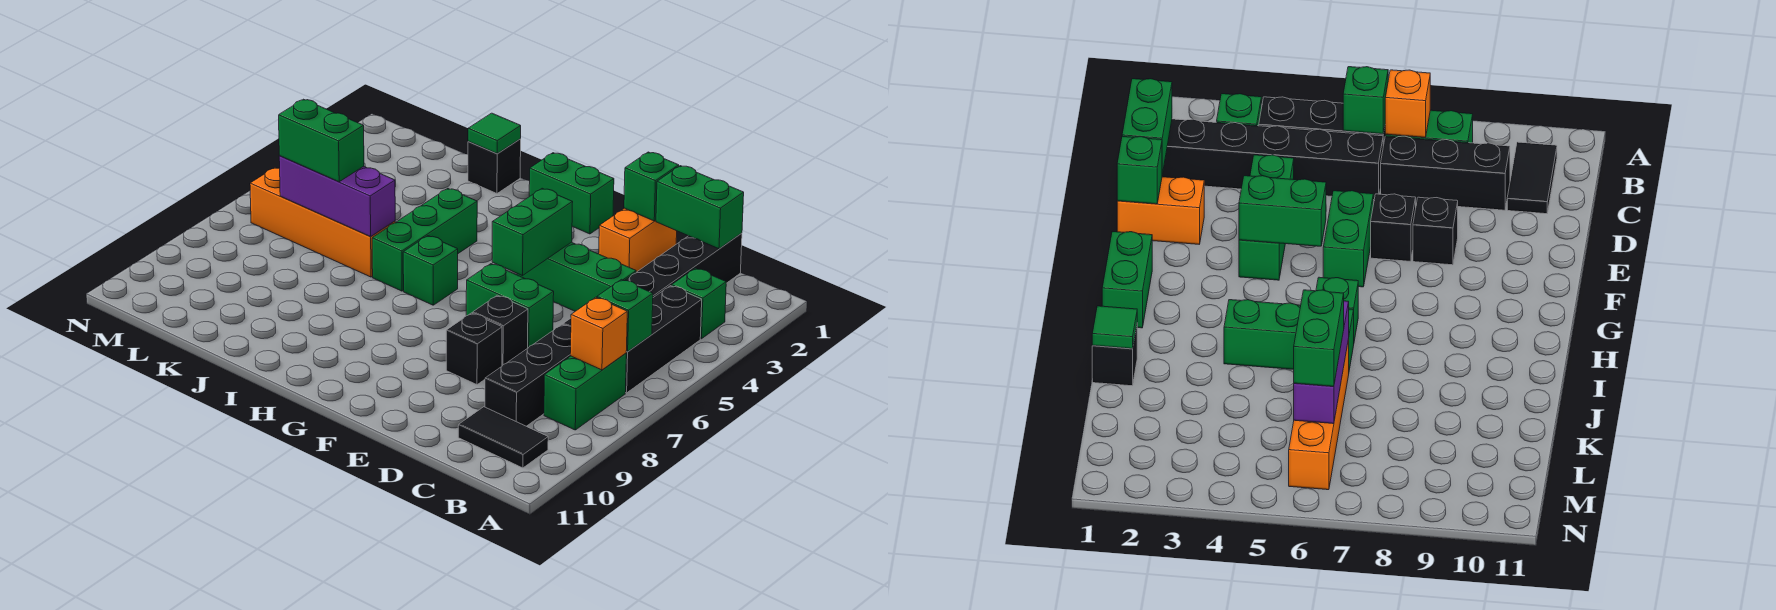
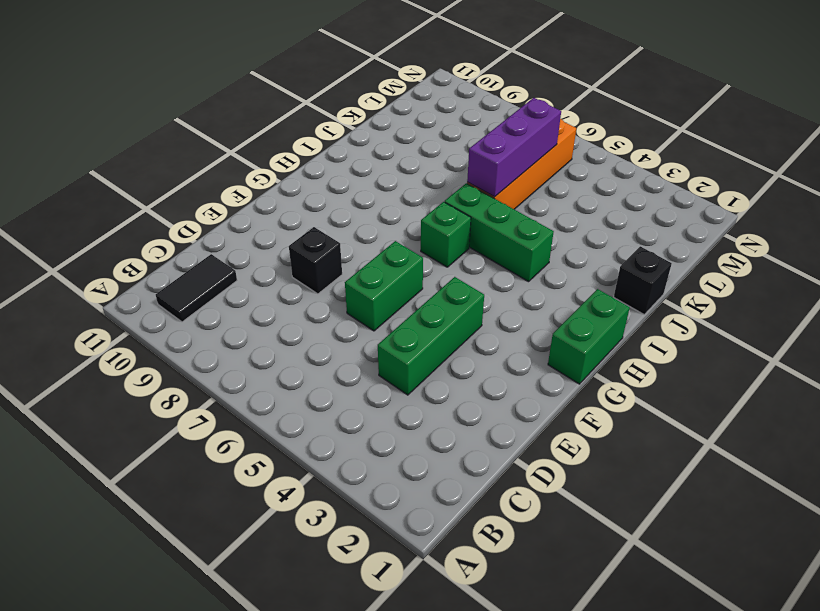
none -> green 1x1 brick [672,268,726,339]
none -> black 1x3 brick [625,286,702,393]
none -> green 1x2 brick [544,353,626,430]

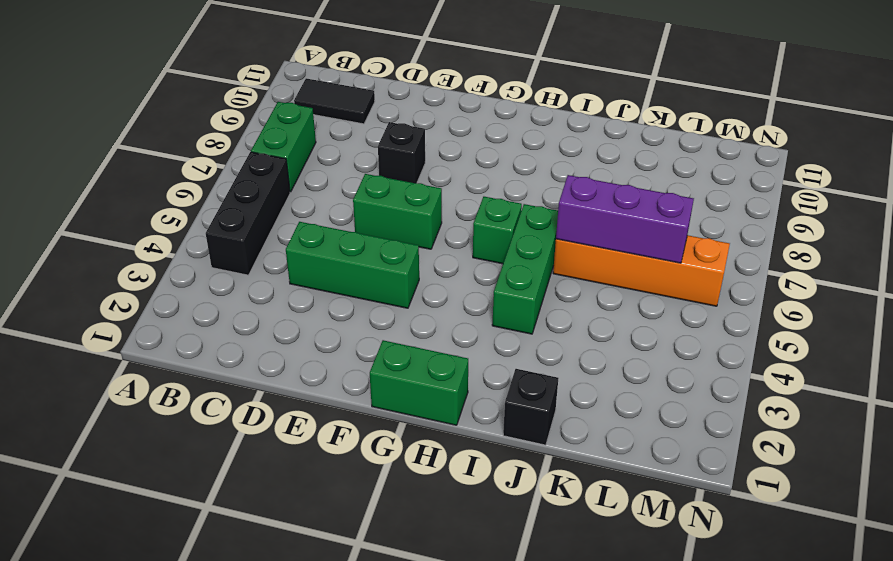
none -> green 1x1 brick [672,268,726,339]
none -> black 1x6 brick [563,233,742,326]
none -> black 1x3 brick [485,324,571,426]

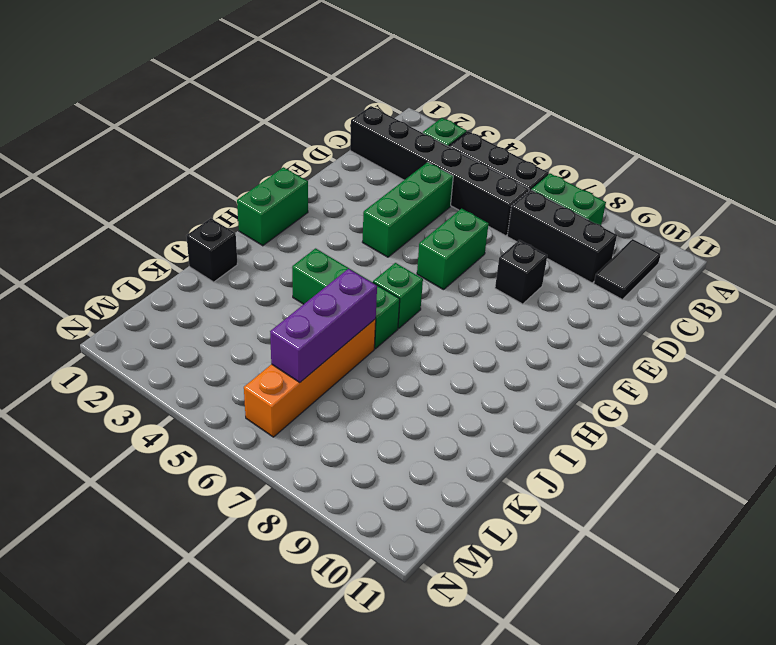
none -> orange 1x2 brick [599,208,677,272]
none -> black 1x1 brick [473,295,528,366]
none -> green 1x1 brick [597,279,653,352]

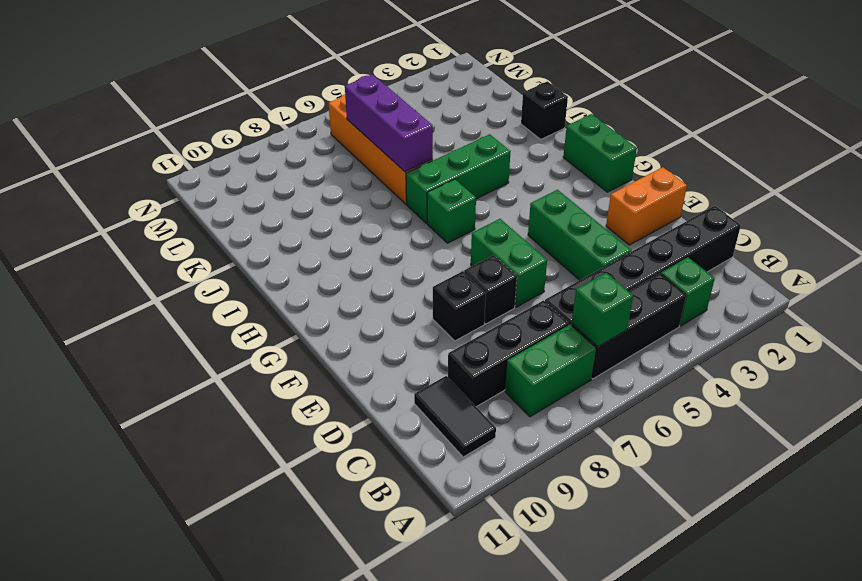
none -> orange 1x1 brick [570,297,627,370]
none -> green 1x2 brick [656,166,744,249]
none -> green 1x1 brick [624,152,679,221]

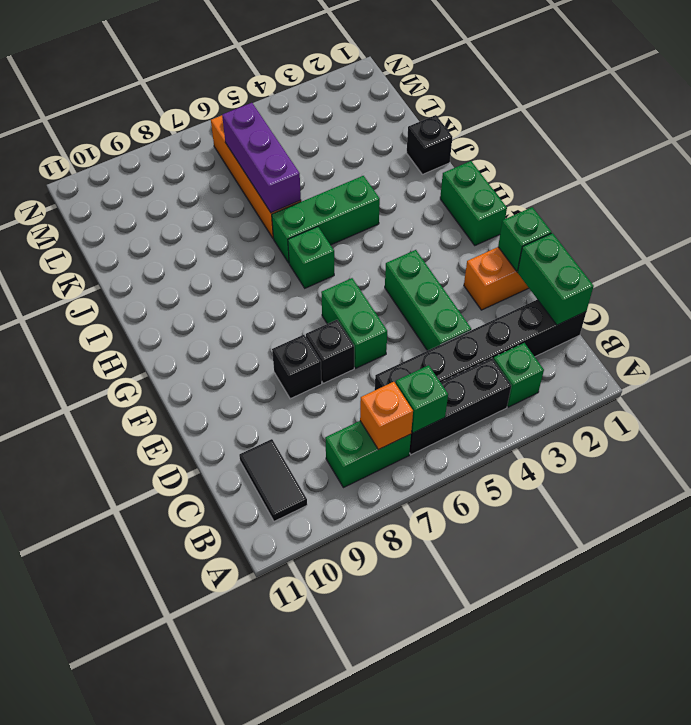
none -> black 1x3 brick [485,324,571,426]
none -> green 1x2 brick [492,188,573,276]
none -> green 1x1 tile [468,113,521,154]

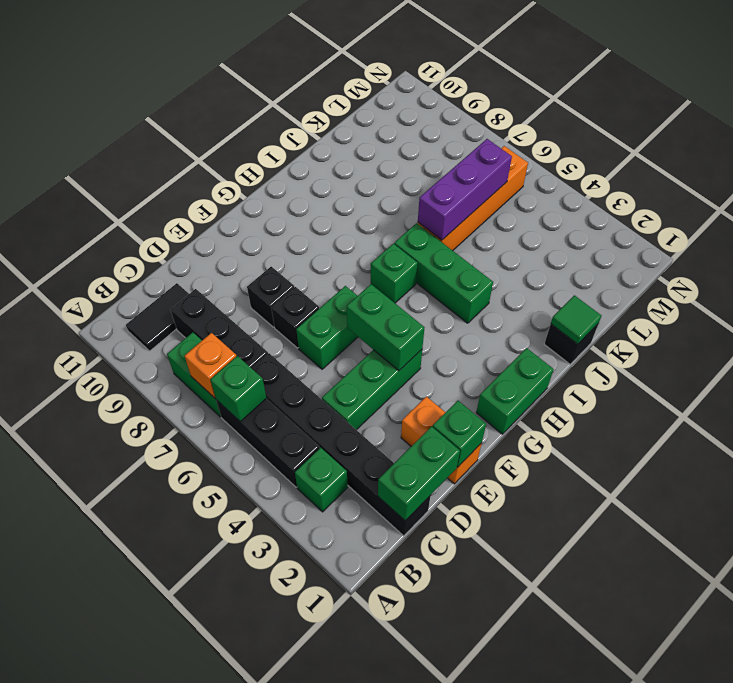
none -> green 1x2 brick [279,99,364,182]

